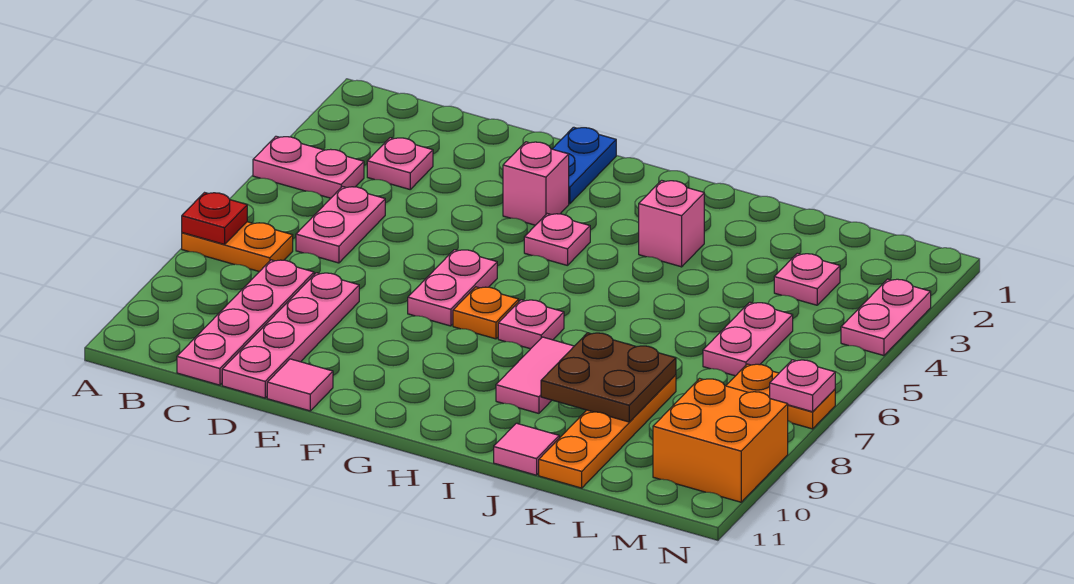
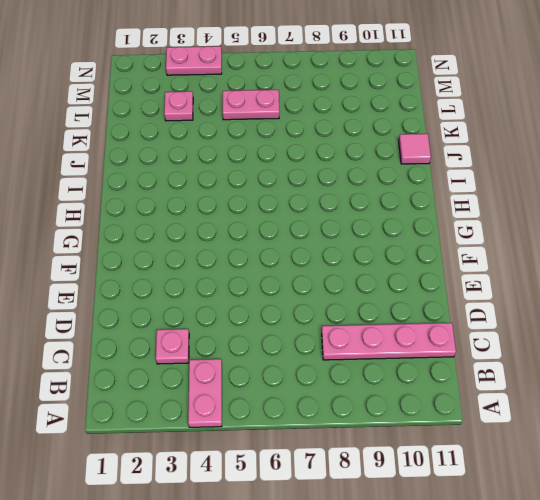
none -> orange 1x2 plate [182,222,293,272]
none -> pink 1x2 plate [296,187,385,263]
none -> pink 1x4 plate [222,273,359,398]

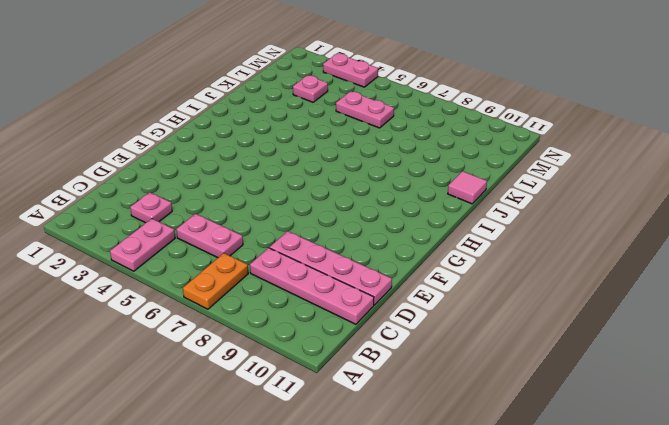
none -> pink 1x1 tile [267,359,333,411]
none -> blue 1x2 plate [553,127,616,204]
none -> pink 1x1 brick [503,142,569,225]

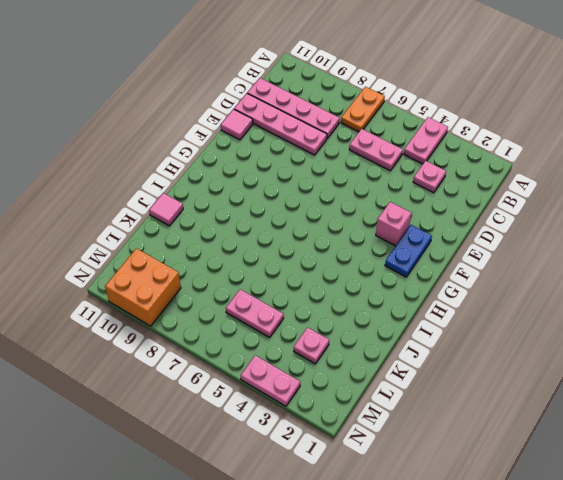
blue 1x2 plate [385,225,432,277] -> blue 1x2 plate turned to [553,127,616,204]
none -> pink 1x2 plate [408,250,497,326]
none -> pink 1x1 plate [524,214,590,266]
none -> orange 1x1 plate [453,287,519,339]

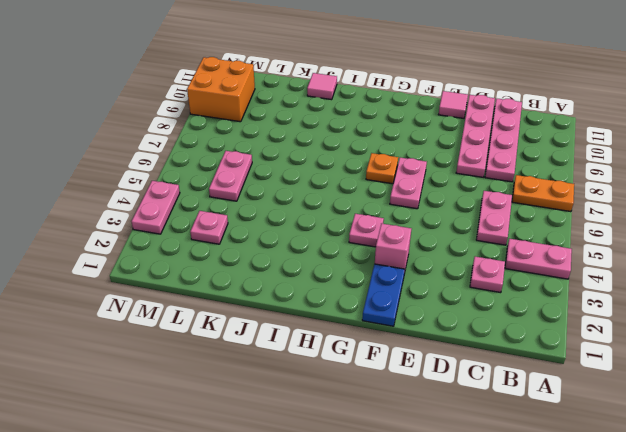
none -> pink 1x1 plate [498,300,564,349]
none -> pink 1x1 brick [639,180,704,267]
none -> pink 1x2 tile [496,337,574,413]

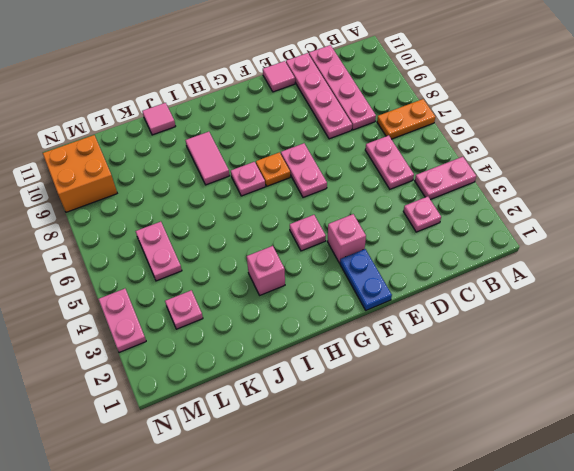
none -> orange 1x4 plate [539,375,676,488]
none -> orange 1x2 plate [726,364,835,429]
none -> red 1x1 plate [182,193,247,244]

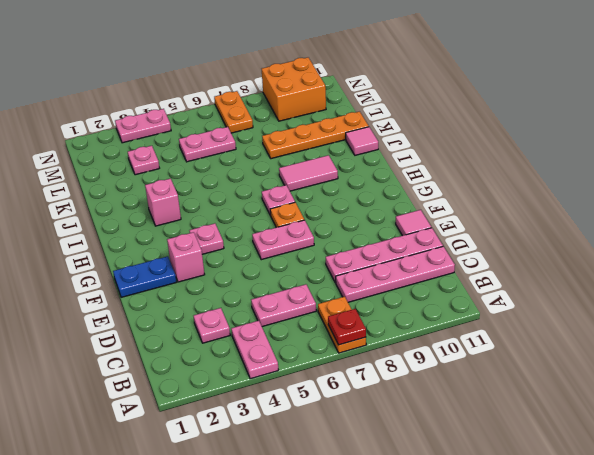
none -> brown 2x2 plate [541,333,676,422]
none -> pink 1x1 plate [770,360,835,412]

